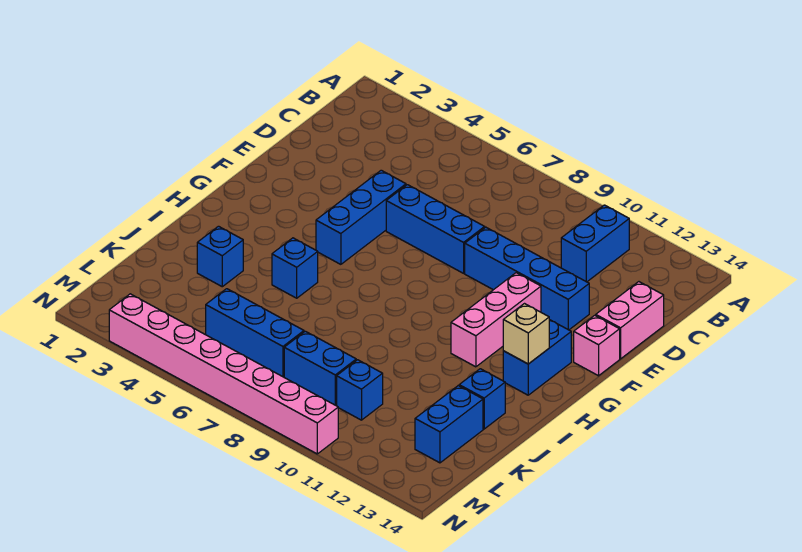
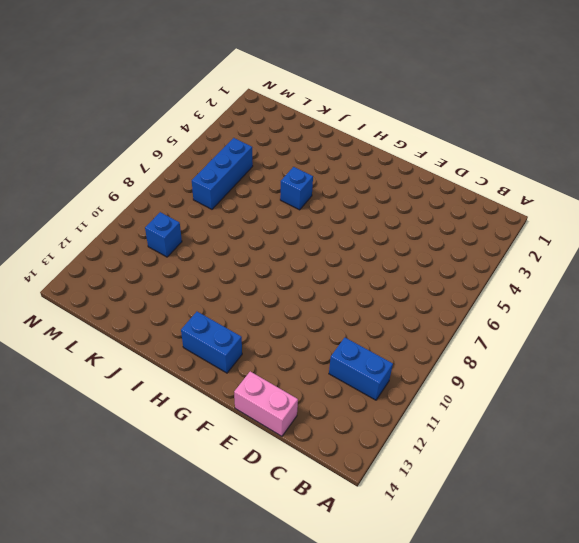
none -> blue 1x3 brick [316,170,406,264]
none -> blue 1x3 brick [386,185,485,273]
none -> blue 1x4 brick [465,227,589,330]

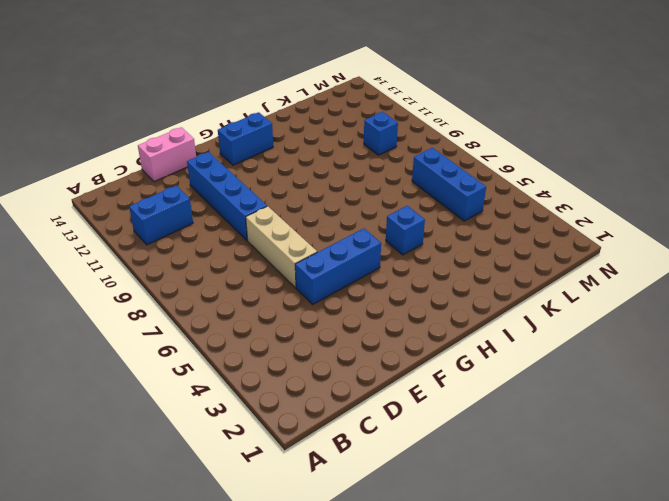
tan 1x3 brick [246,206,317,288] -> blue 1x3 brick [386,185,485,273]
none -> pink 1x3 brick [451,273,541,367]
none -> pink 1x1 brick [574,315,620,376]
none -> blue 1x1 brick [197,226,243,287]

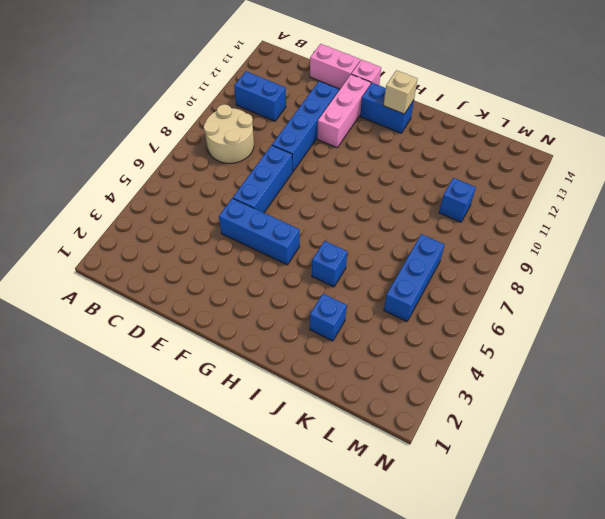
tan 2x2 round brick [204,104,254,163] -> none
pink 1x3 brick [317,74,371,148] -> pink 1x3 brick turned to [451,273,541,367]
none -> blue 1x1 brick [459,369,505,429]
none -> blue 1x2 brick [415,386,483,463]
none -> blue 1x2 brick [284,331,356,405]

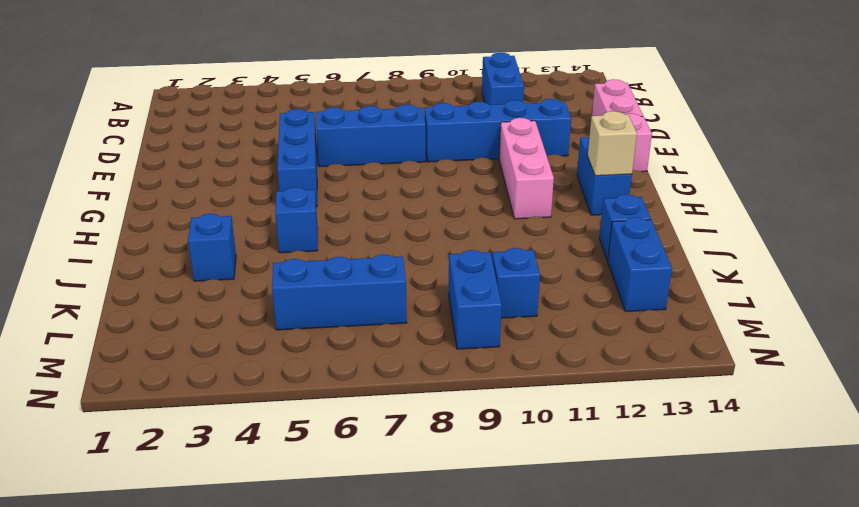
blue 1x2 brick [448,250,502,349] -> blue 1x2 brick turned to [284,331,356,405]
none -> pink 1x8 brick [109,294,338,454]

